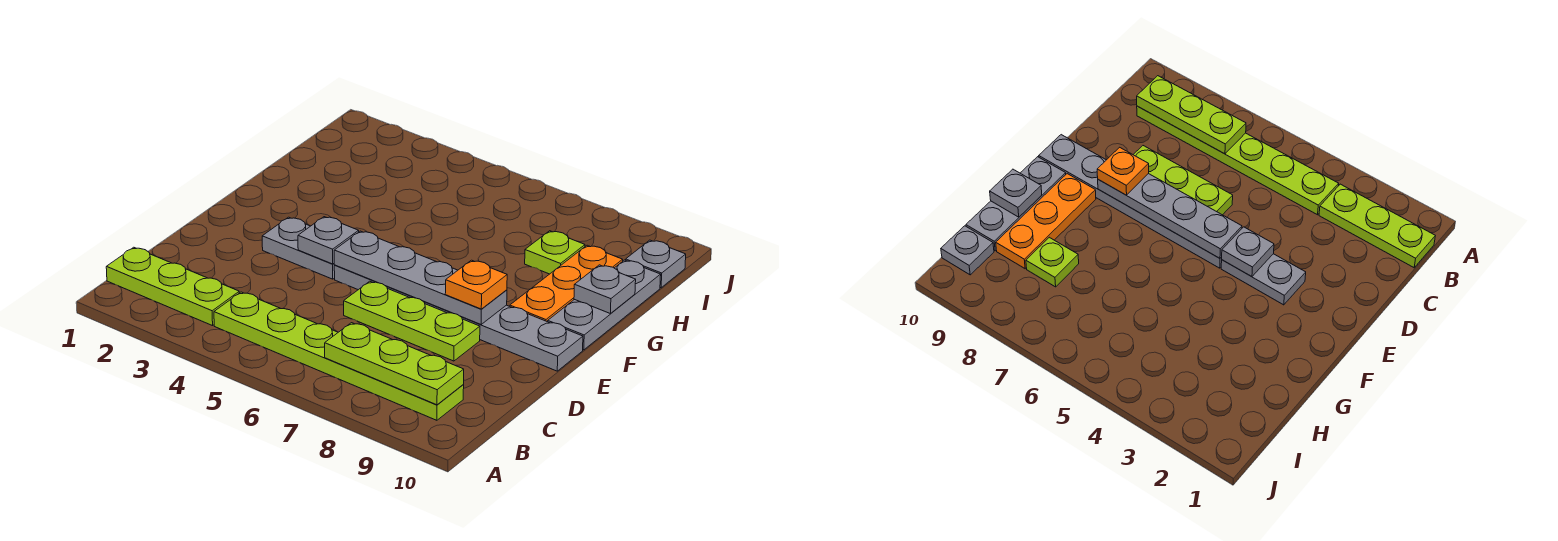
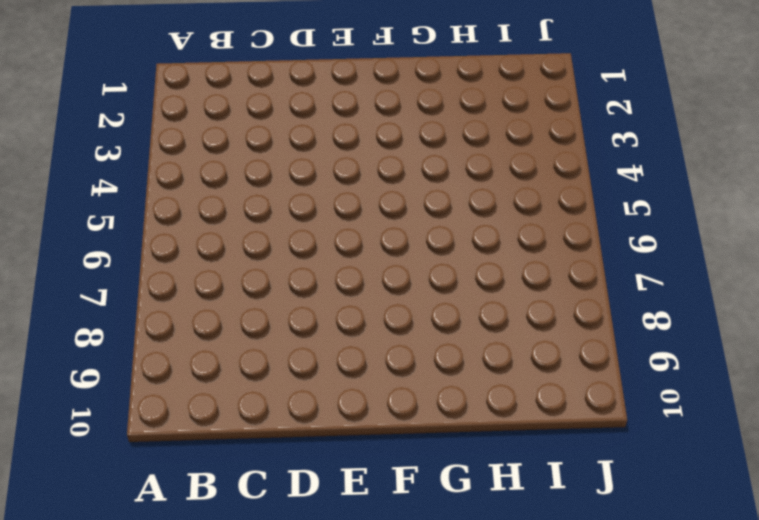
none -> lime 1x3 plate [106,247,239,326]
none -> lime 1x6 plate [214,292,464,420]
none -> lime 1x3 plate [344,281,480,361]

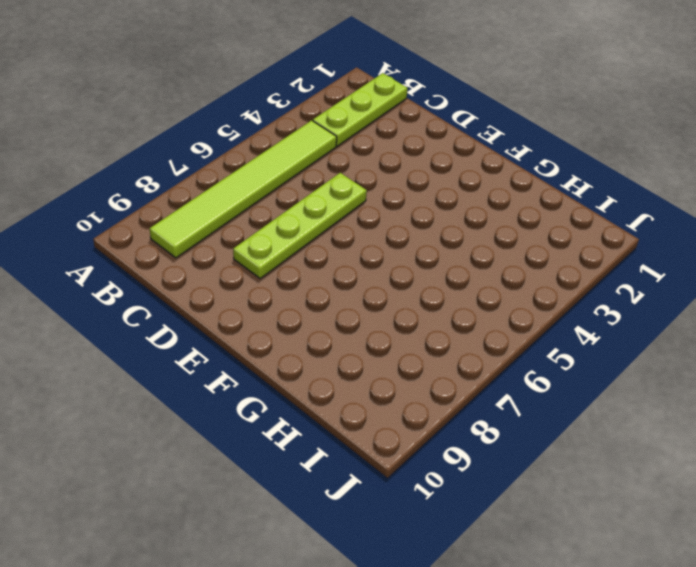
lime 1x6 tile [150,120,337,258] -> lime 1x6 plate [214,292,464,420]
lime 1x4 plate [233,173,367,278] -> lime 1x3 plate [344,281,480,361]
none -> grey 1x2 plate [262,217,335,279]
none -> grey 1x6 plate [334,265,583,371]
none -> orange 1x3 plate [510,245,623,322]

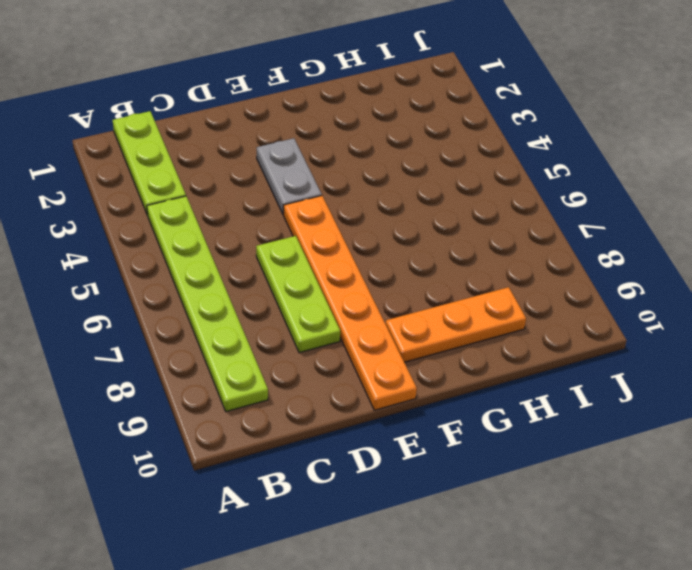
orange 1x6 plate [284,196,417,410] -> grey 1x6 plate [334,265,583,371]
none -> grey 1x3 plate [548,260,661,350]
none -> lime 1x1 plate [525,231,585,274]
none -> grey 1x1 plate [626,240,686,288]

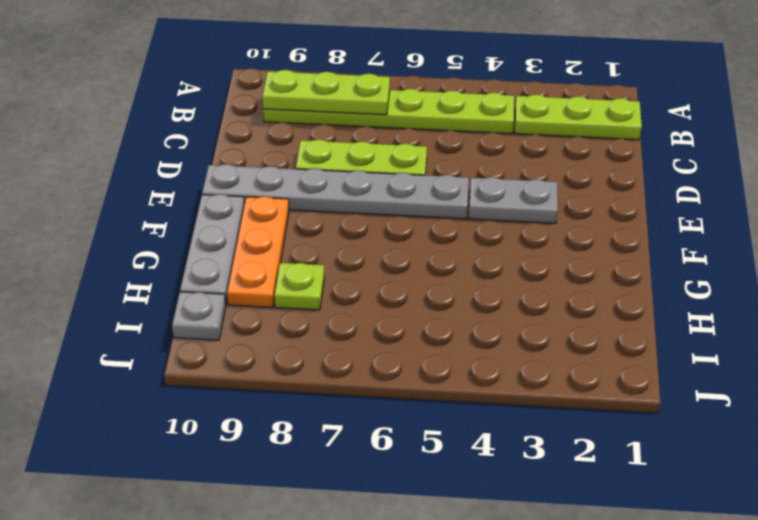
none -> grey 1x1 plate [298,217,359,264]
none -> grey 1x4 plate [334,231,507,324]
none -> grey 1x1 plate [574,265,636,313]

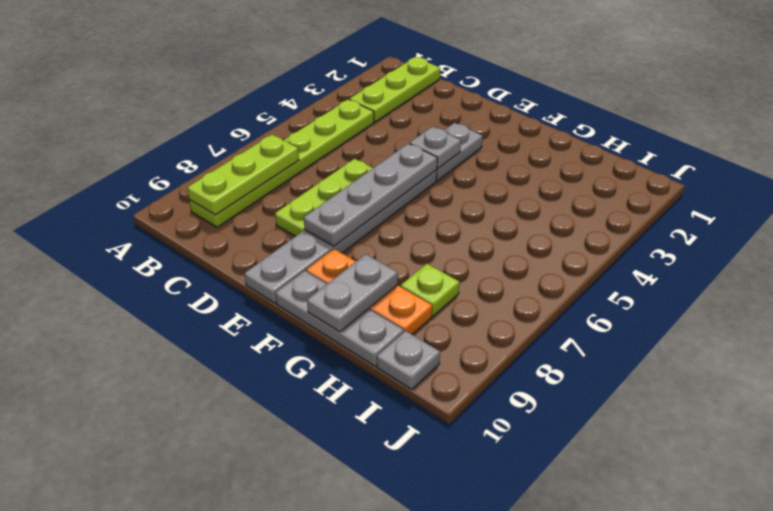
grey 1x2 plate [307,254,398,332] -> grey 1x1 plate [574,265,636,313]
none -> orange 1x1 plate [445,260,507,309]

